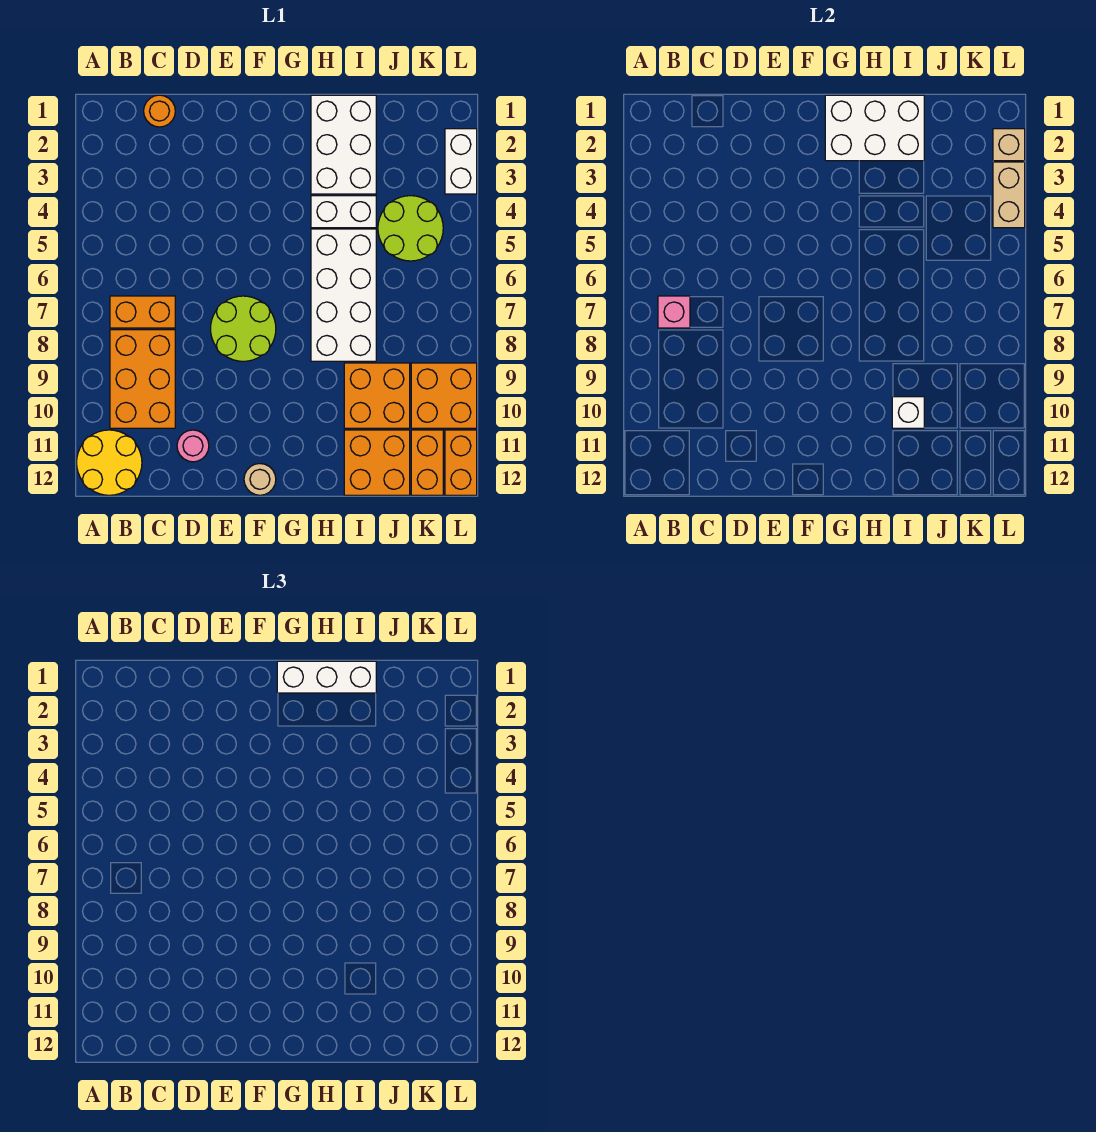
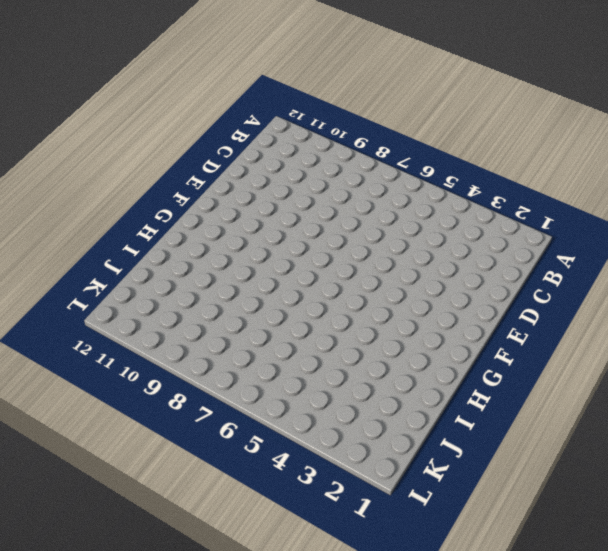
none -> yellow 2x2 round brick [77,430,142,495]
none -> orange 1x2 brick [110,296,175,328]
none -> orange 2x3 brick [110,330,175,428]

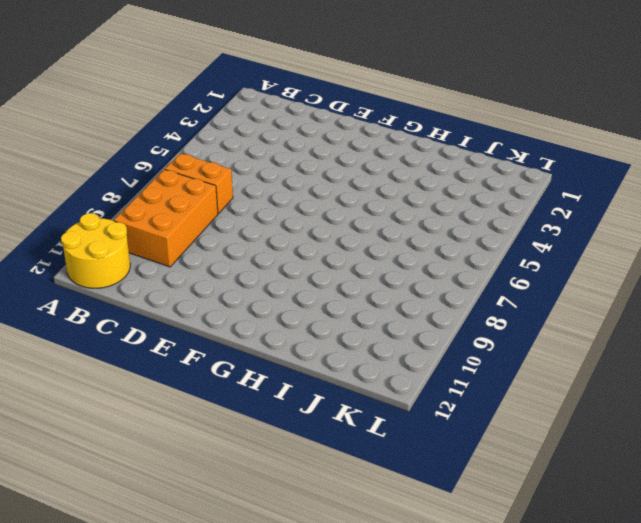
none -> orange 1x1 round brick [144,95,175,127]
none -> pink 1x1 round brick [177,430,209,462]
none -> lime 2x2 round brick [211,296,276,361]

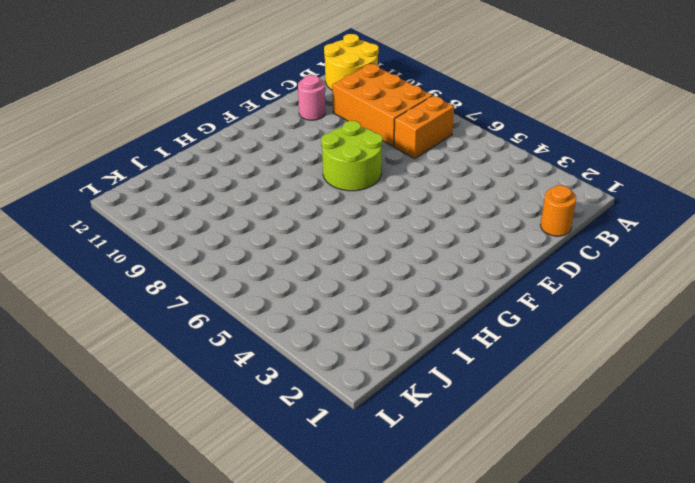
none -> tan 1x1 round brick [244,464,276,495]
none -> white 2x3 brick [311,95,376,194]
none -> white 1x2 brick [311,196,376,228]

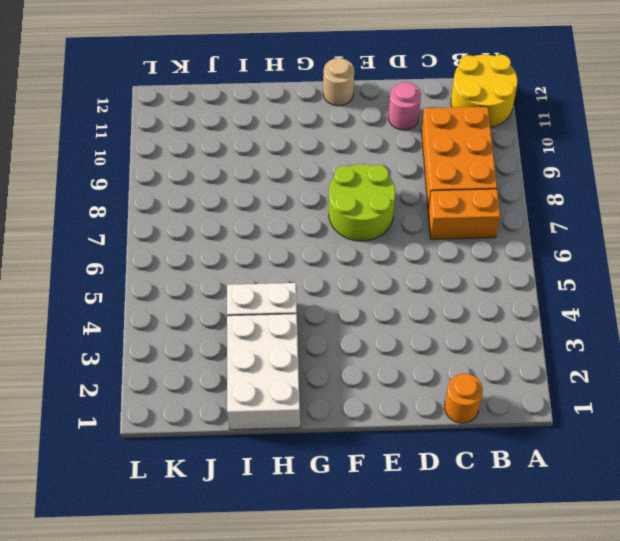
none -> white 2x4 brick [311,229,376,361]
none -> orange 2x2 brick [344,363,410,428]
none -> orange 2x2 brick [344,430,410,495]

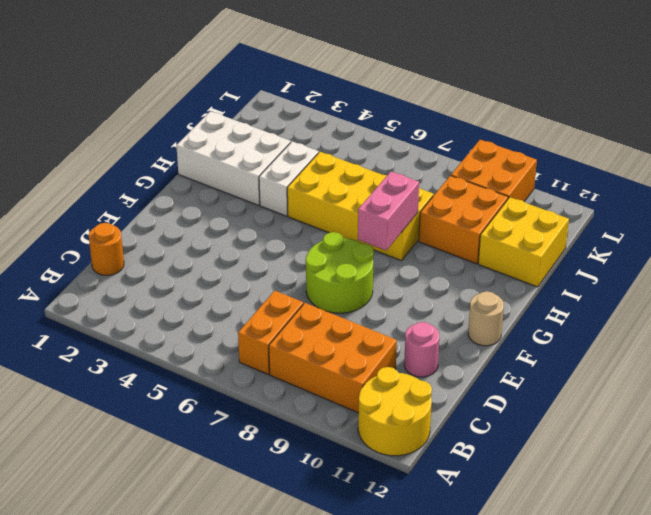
pink 1x2 brick [358,172,419,250] -> none
yellow 2x4 brick [287,152,434,261] -> white 2x4 brick [311,229,376,361]
yellow 2x2 brick [478,197,569,287] -> orange 2x2 brick [344,430,410,495]
none -> lime 2x2 round brick [378,196,443,261]
none -> orange 1x2 brick [411,430,443,495]
none -> white 1x2 brick [445,129,477,194]

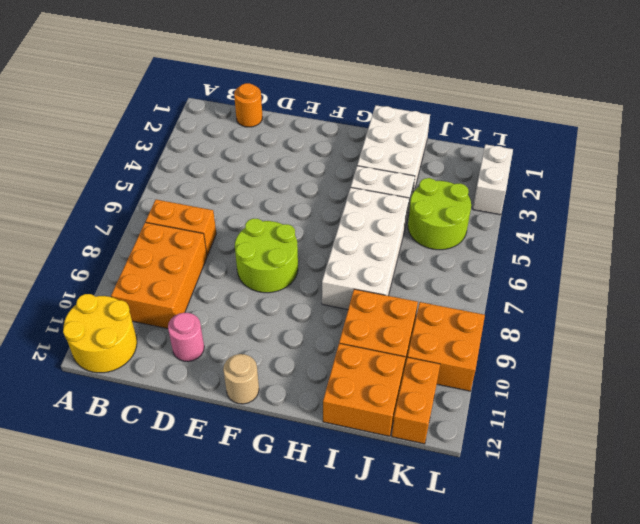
none -> orange 1x2 brick [445,430,477,495]
none -> pink 1x1 brick [658,296,690,328]
none -> white 2x3 brick [825,95,924,161]

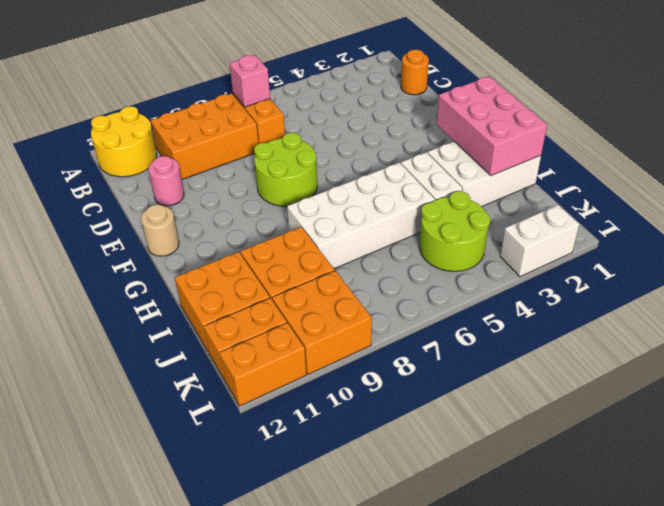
pink 2x3 brick [437,77,547,176] -> white 2x3 brick [825,95,924,161]
none -> white 1x1 brick [892,397,924,428]
none -> tan 1x1 brick [993,129,1025,161]
none -> tan 1x2 brick [993,162,1025,228]

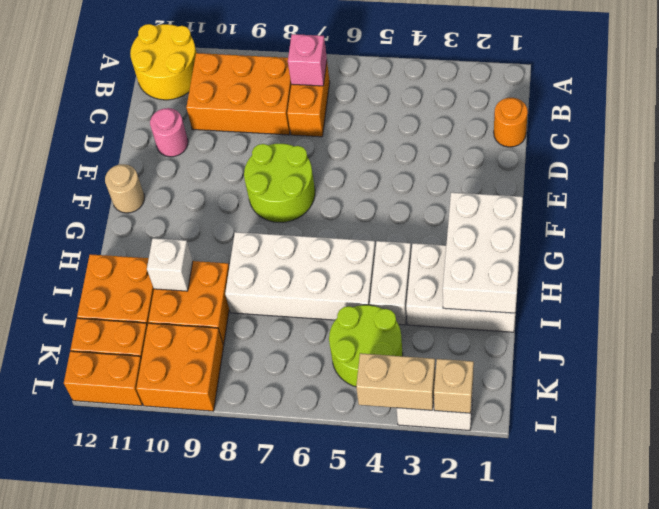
none -> white 1x3 brick [277,661,376,693]

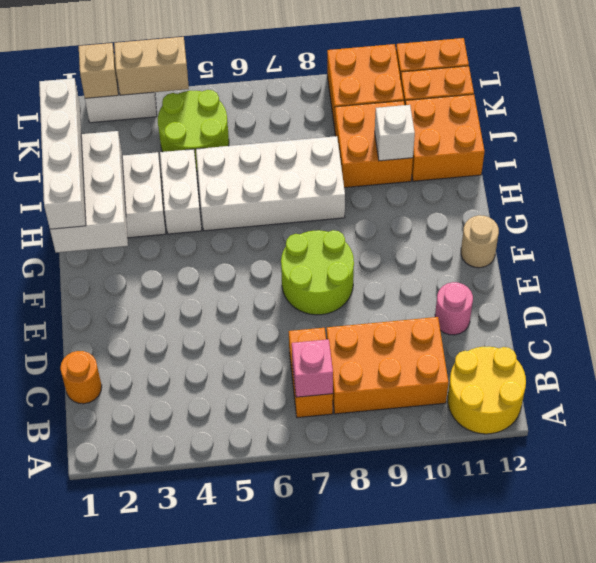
white 1x4 brick [39,78,86,229] -> white 1x3 brick [277,661,376,693]

